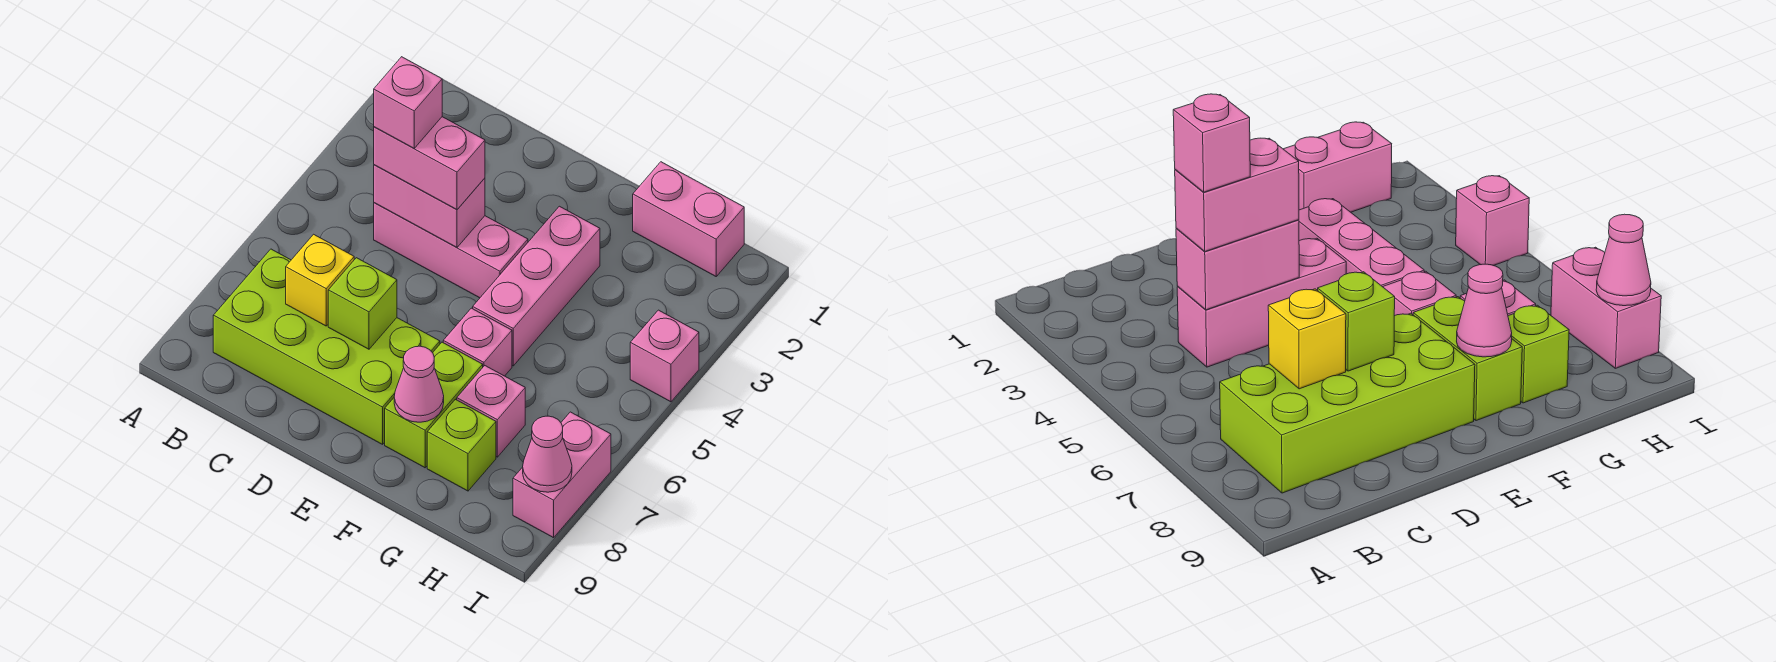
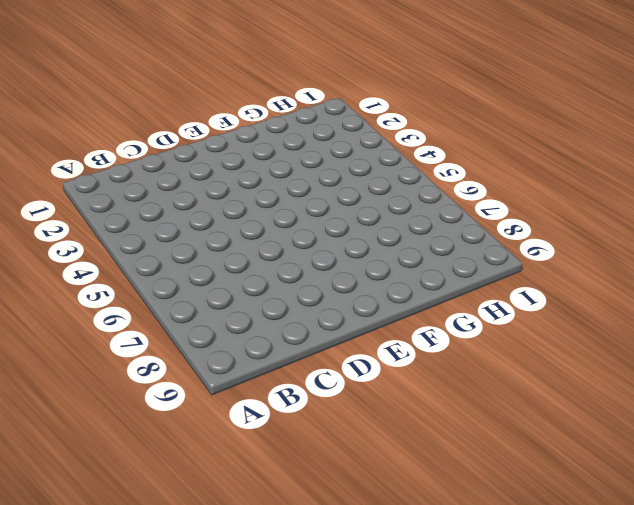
none -> lime 2x4 brick [213,249,440,444]
none -> pink 1x3 brick [374,203,528,298]
none -> pink 1x3 brick [473,206,600,366]

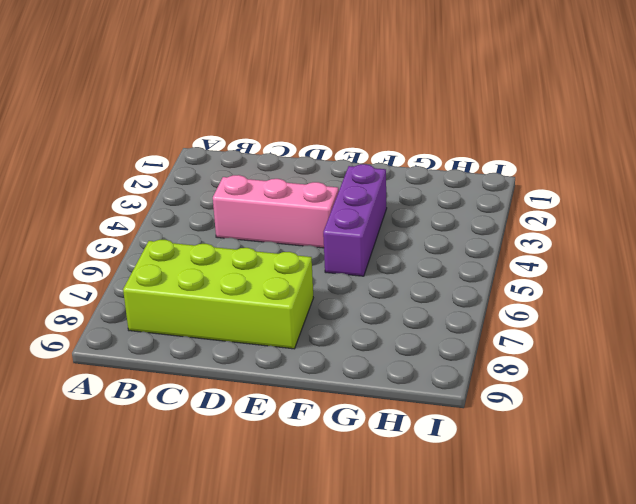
purple 1x3 brick [323,164,387,276] -> pink 1x3 brick [473,206,600,366]
none -> pink 1x1 brick [443,308,512,376]
none -> lime 1x2 brick [385,342,483,468]
none -> pink 1x2 brick [633,162,744,276]

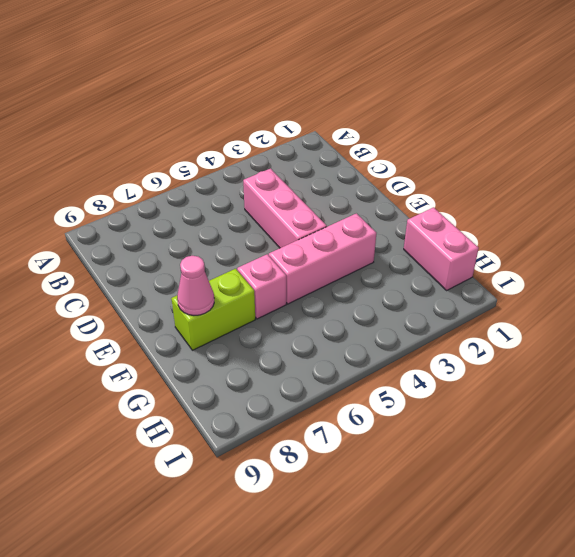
none -> lime 2x4 brick [213,249,440,444]
none -> pink 1x1 brick [457,366,525,457]
none -> lime 1x1 brick [427,399,496,491]

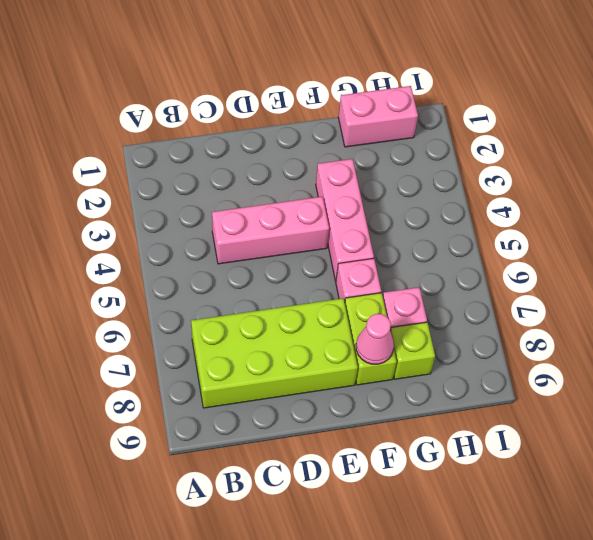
none -> pink 1x1 brick [630,310,699,402]
none -> pink 1x2 brick [513,412,611,538]
none -> pink 1x2 brick [374,165,485,247]

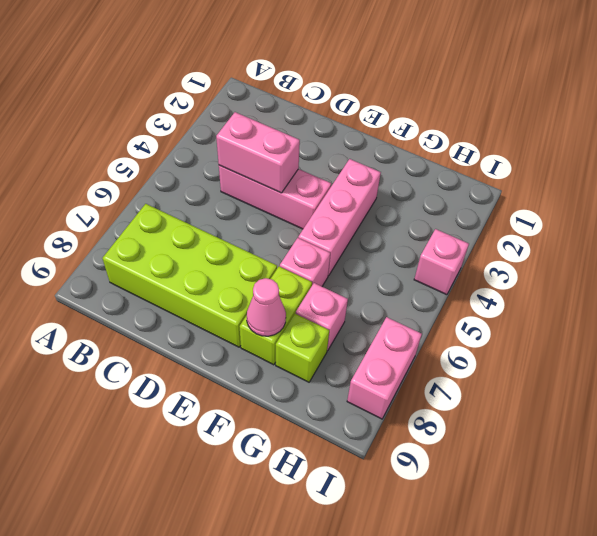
none -> pink 1x2 brick [633,162,744,276]
none -> yellow 1x1 brick [286,234,354,326]
none -> lime 1x1 brick [328,258,397,349]

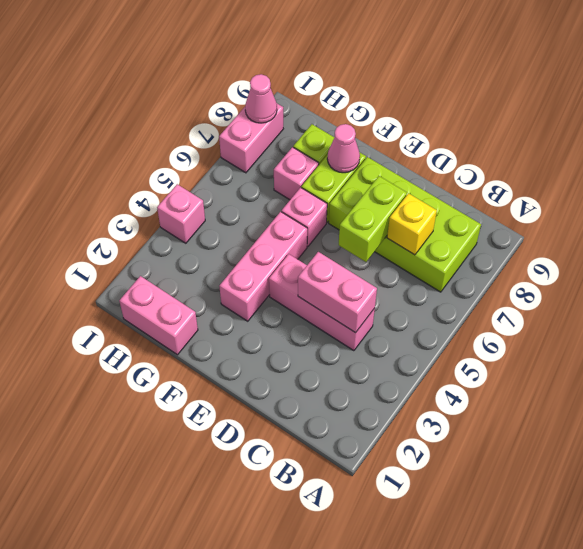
lime 1x2 brick [339,176,407,262] -> lime 1x1 brick [328,258,397,349]
none -> pink 1x2 brick [374,117,485,209]
none -> pink 1x1 brick [374,57,442,148]

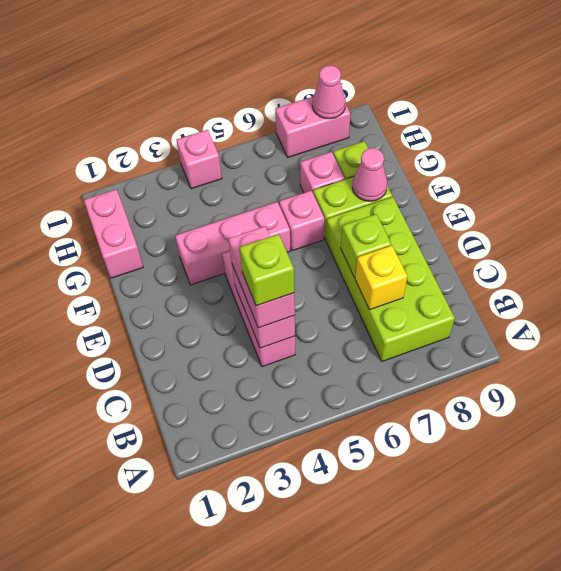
lime 1x1 brick [239,234,294,306] -> pink 1x1 brick [374,57,442,148]

